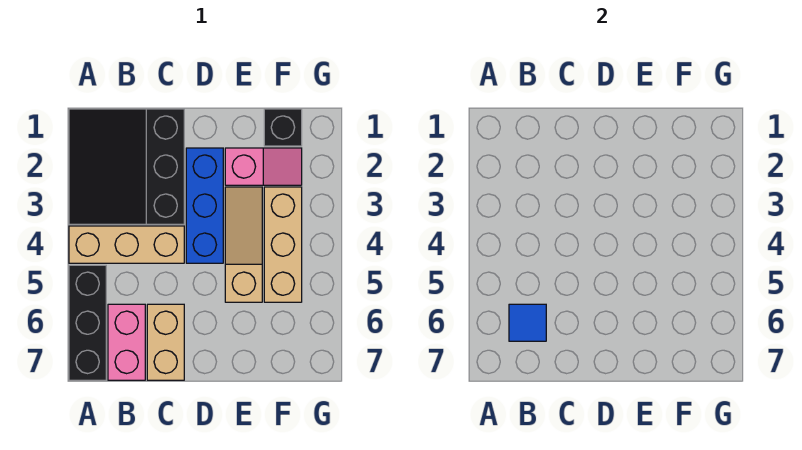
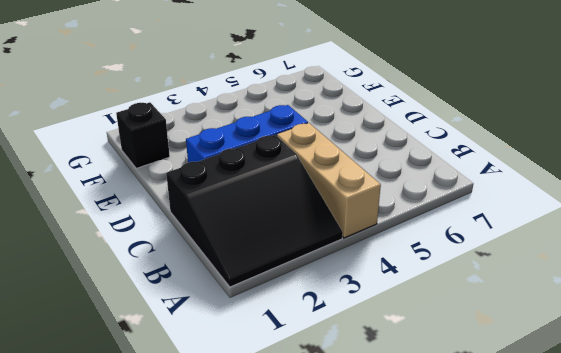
none -> black 1x3 brick [69,265,106,380]
none -> pink 1x2 brick [108,304,145,380]

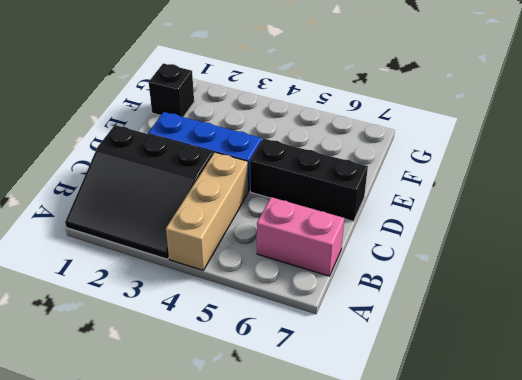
black 1x3 brick [250,138,368,222] -> black 1x3 brick moved to [69,265,106,380]
none -> tan 1x2 brick [147,304,184,380]
none -> pink 1x2 slope [225,148,302,185]

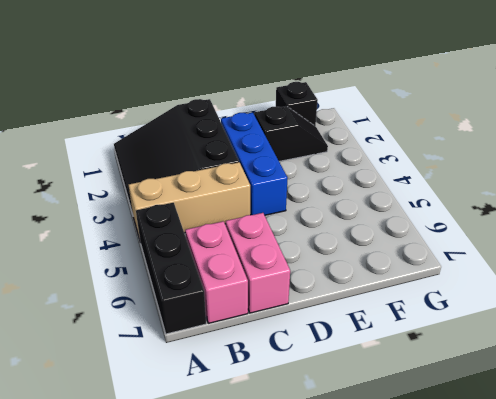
pink 1x2 brick [226,213,290,313] -> tan 1x2 brick [147,304,184,380]
black 1x2 slope [254,106,328,161] -> pink 1x2 slope [225,148,302,185]
none -> tan 1x3 slope [225,187,262,302]
none -> tan 1x3 brick [264,187,302,302]

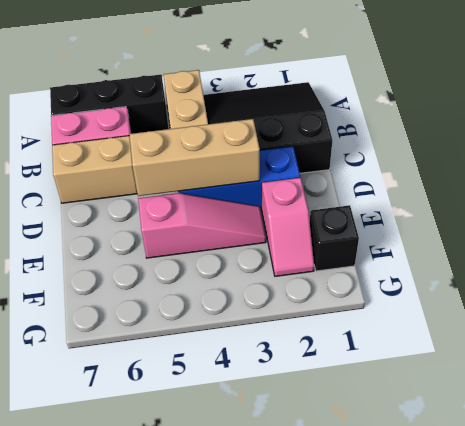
tan 1x3 brick [129,119,260,196] -> tan 1x3 brick moved to [264,187,302,302]
pink 1x3 slope [138,193,266,258] -> tan 1x3 slope [225,187,262,302]
none -> blue 1x1 tile [509,304,546,341]

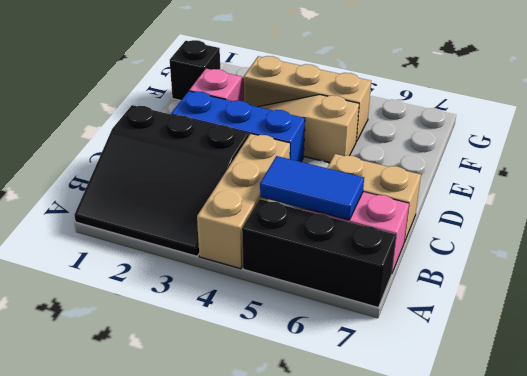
blue 1x2 tile [260,156,364,220] -> blue 1x1 tile [509,304,546,341]

